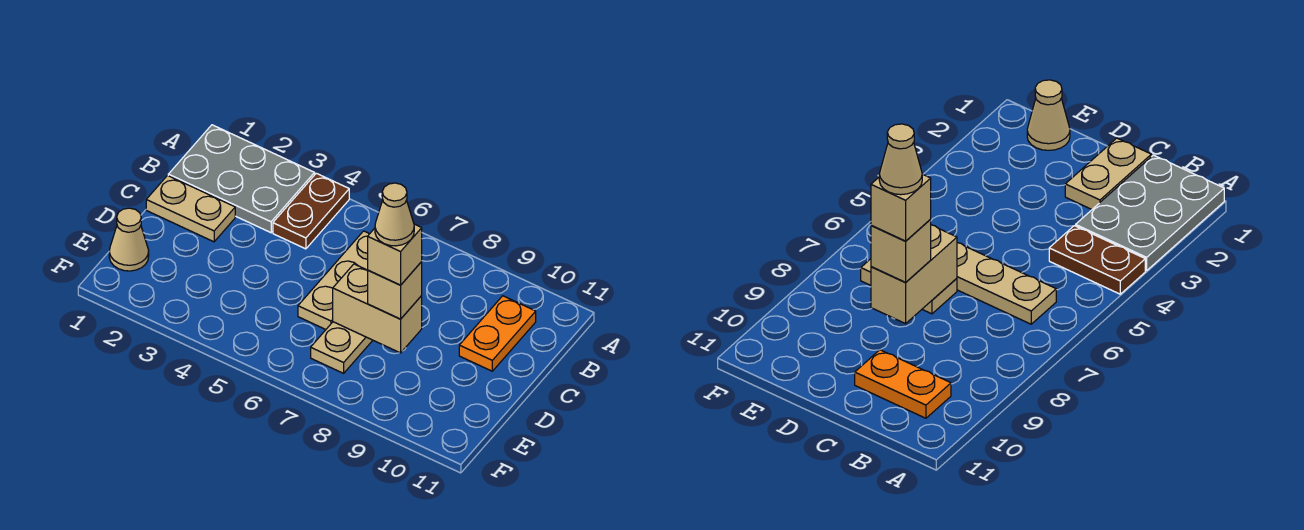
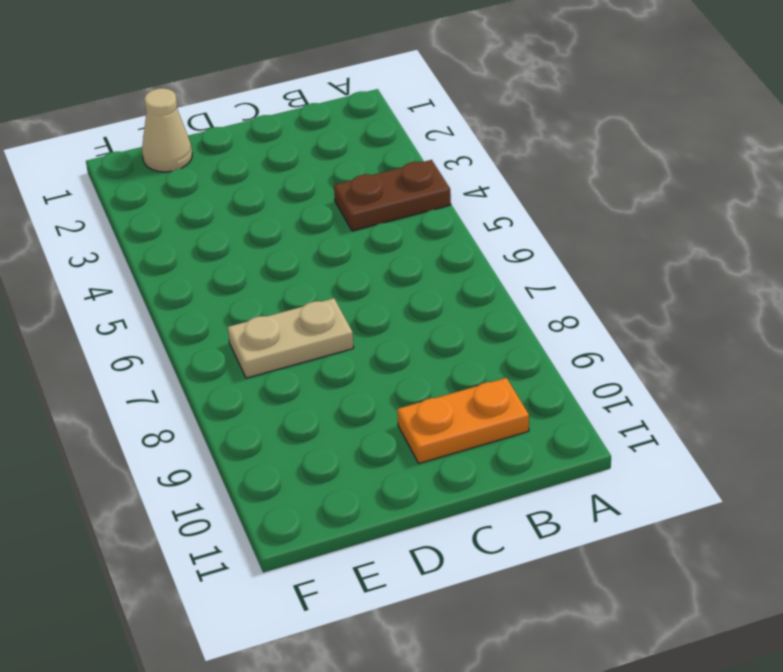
none -> grey 2x3 plate [168,125,315,233]
none -> tan 1x3 plate [298,231,369,329]

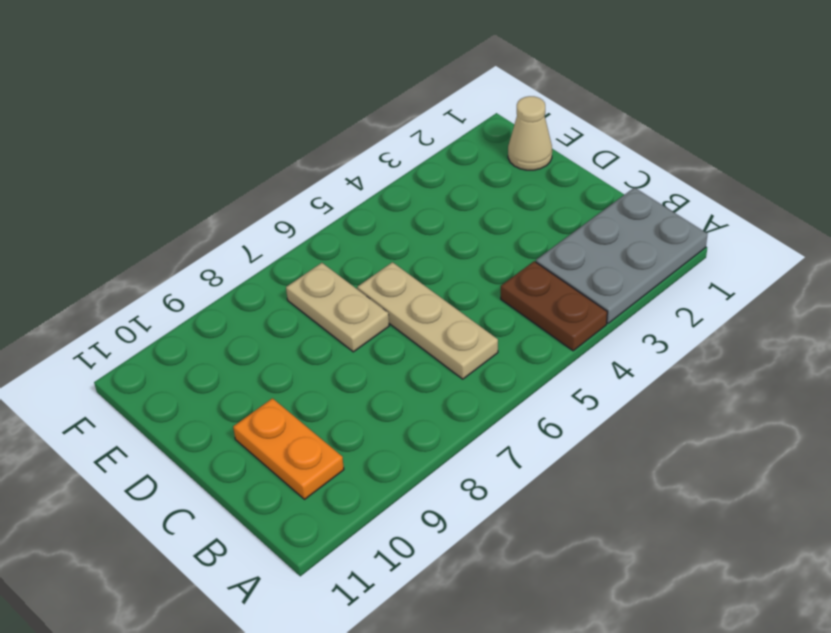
none -> tan 1x2 plate [146,176,235,242]
none -> tan 1x2 brick [333,264,422,353]

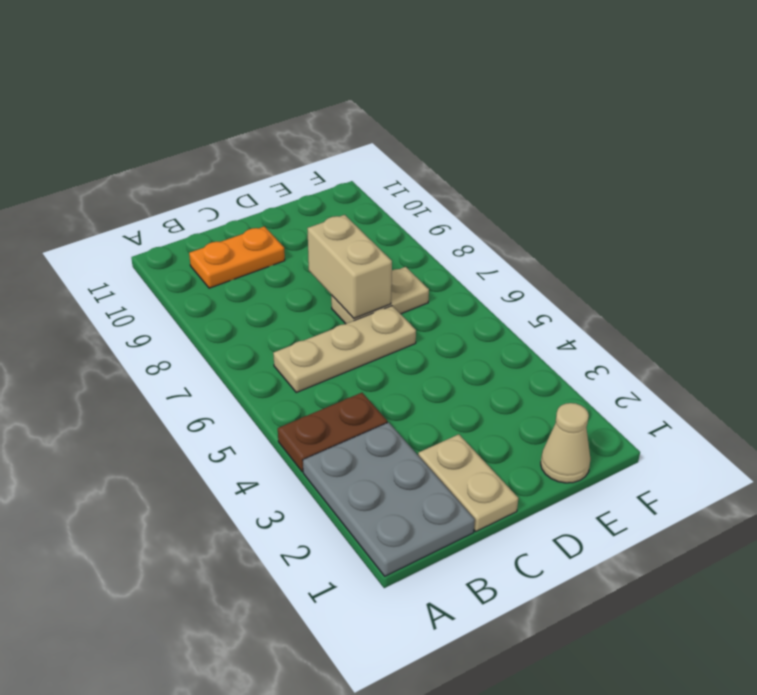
none -> tan 1x1 brick [368,262,422,319]
none -> tan 1x1 brick [368,224,422,285]

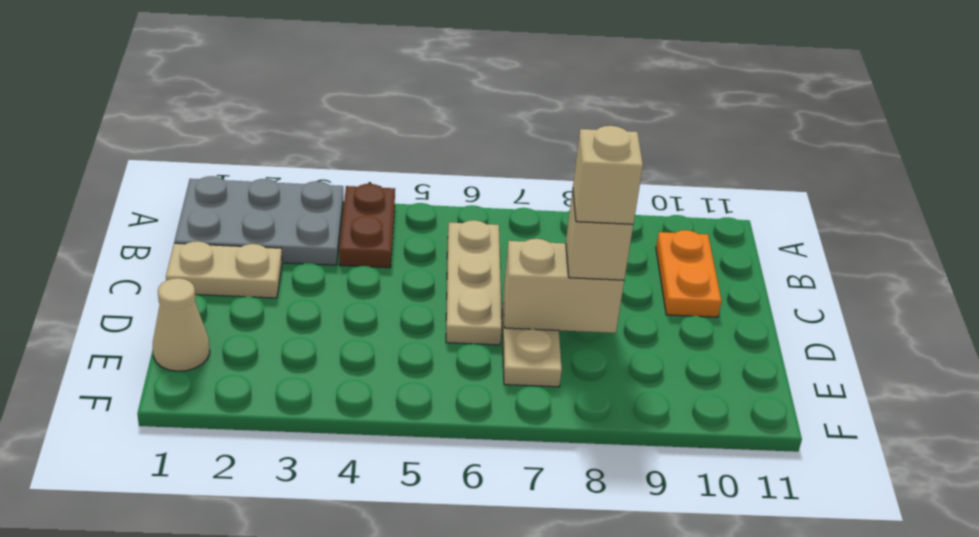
none -> tan 1x1 cone [375,183,414,246]

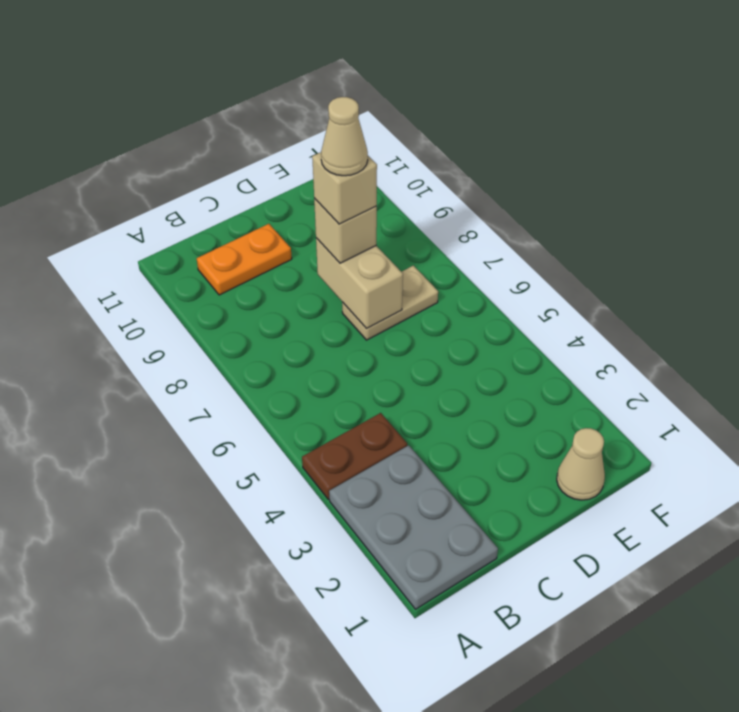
none -> tan 1x3 plate [298,231,369,329]
none -> tan 1x2 plate [146,176,235,242]

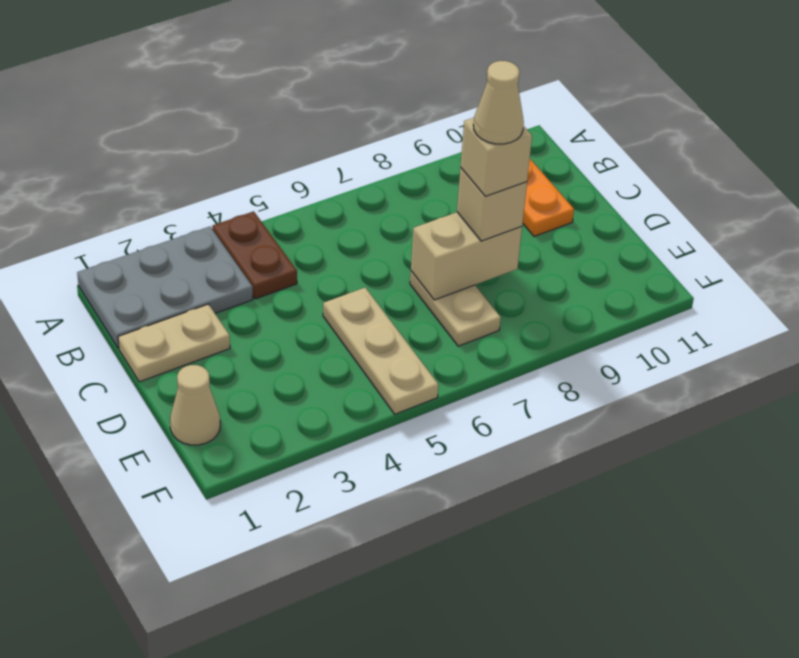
tan 1x3 plate [323,288,439,414] -> tan 1x3 plate moved to [298,231,369,329]

